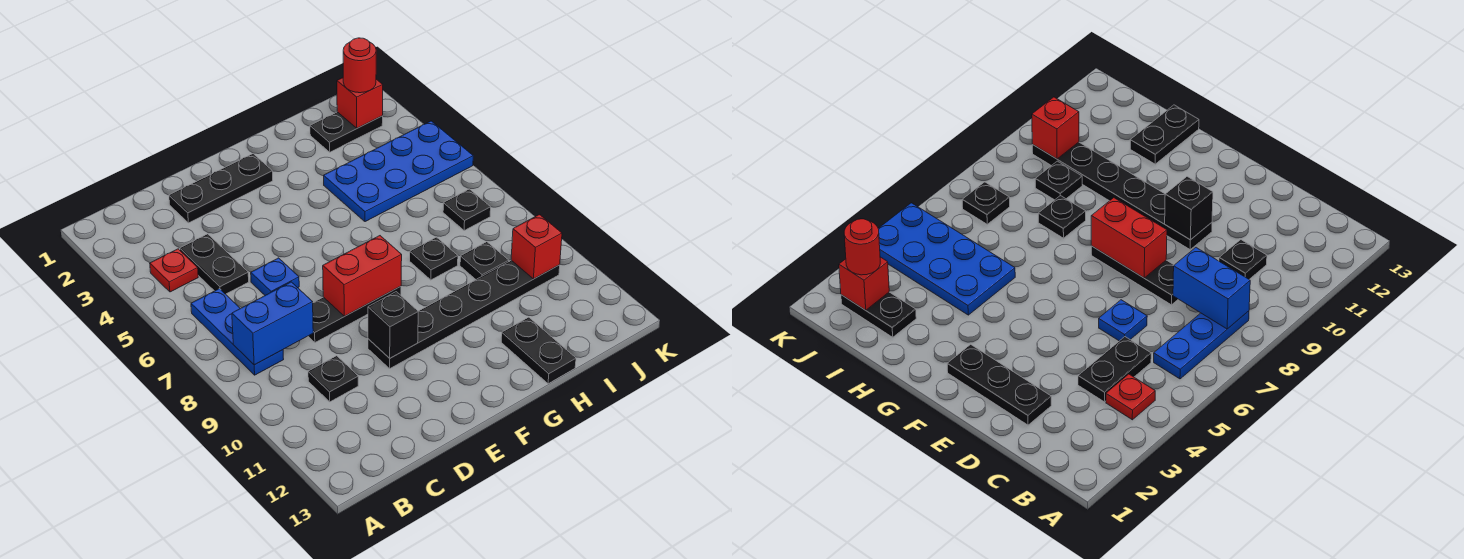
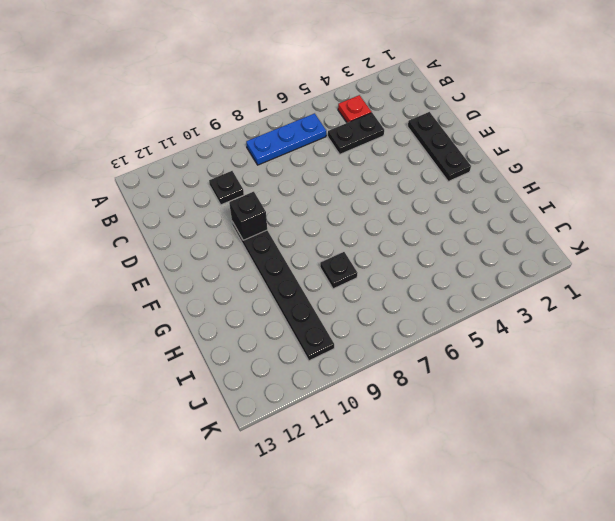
none -> blue 1x1 plate [251,258,299,295]
none -> black 1x3 plate [308,286,401,343]
none -> blue 2x4 plate [324,121,473,222]

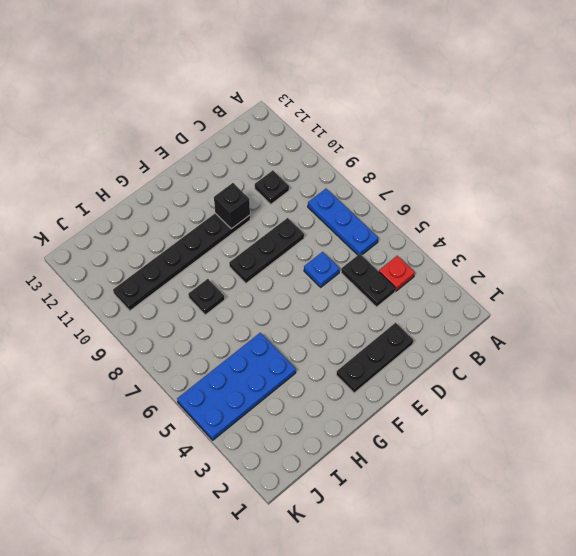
none -> black 1x2 plate [501,317,576,384]
none -> black 1x2 plate [310,112,383,152]
none -> black 1x1 plate [460,242,509,279]

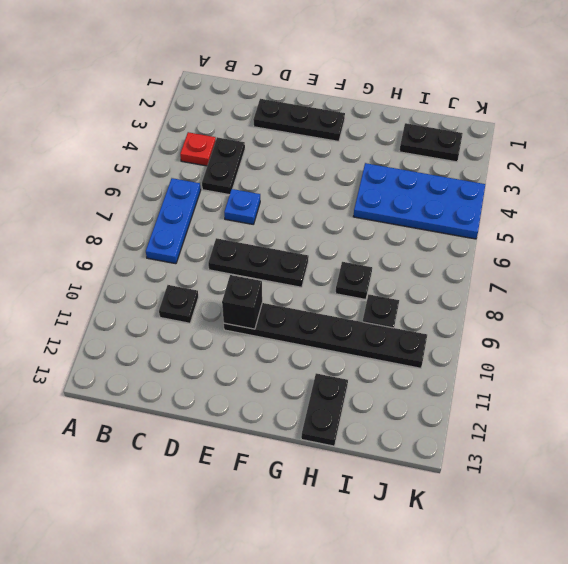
none -> black 1x1 plate [443,189,491,230]
none -> blue 1x2 brick [232,282,313,365]
none -> red 1x2 brick [323,236,402,316]

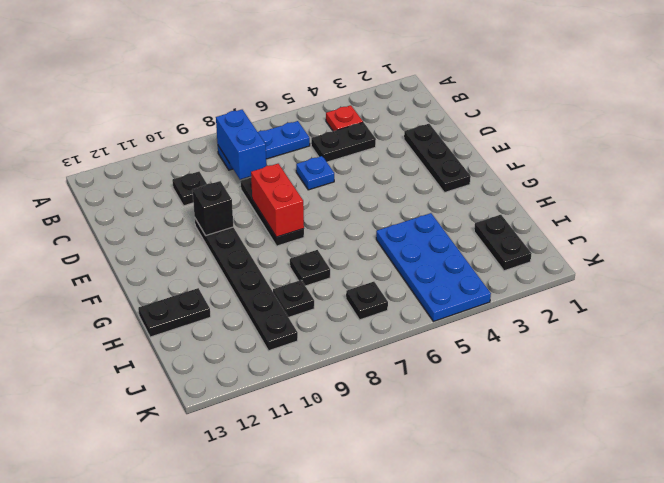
none -> red 1x1 brick [337,78,383,128]
none -> red 1x1 brick [511,215,562,279]
none -> red 1x1 round brick [343,38,376,93]

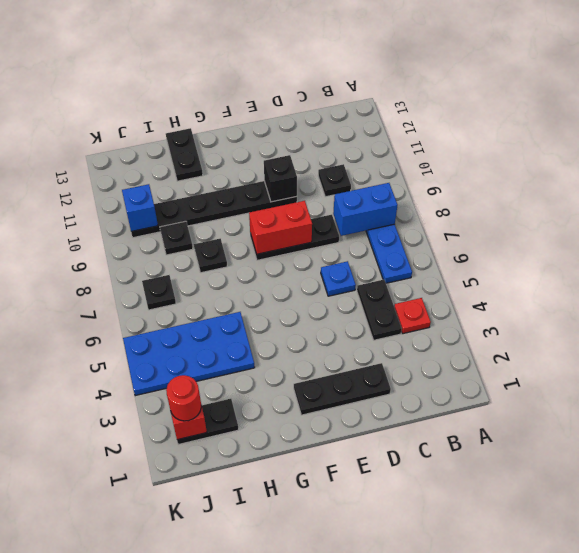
blue 1x1 brick [122,184,158,231] -> red 1x1 brick [511,215,562,279]

